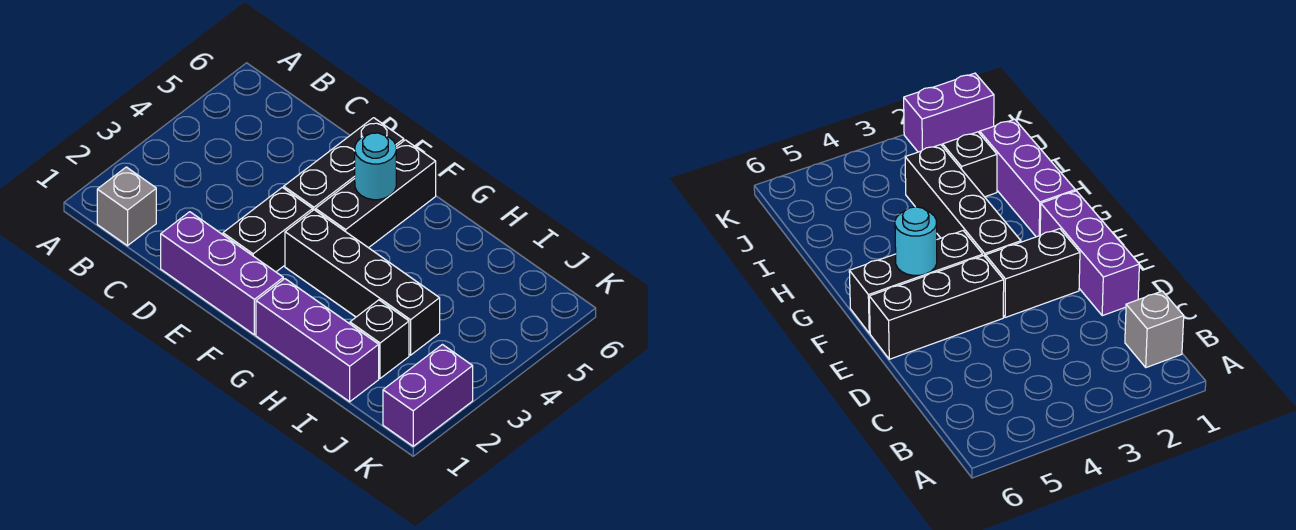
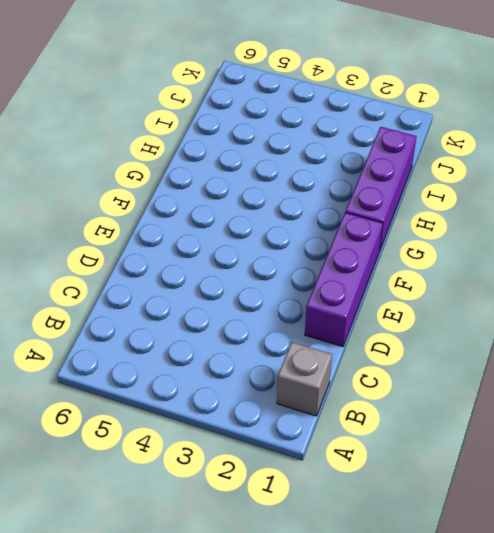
none -> black 1x2 brick [223,187,313,272]
none -> black 1x3 brick [284,118,404,211]

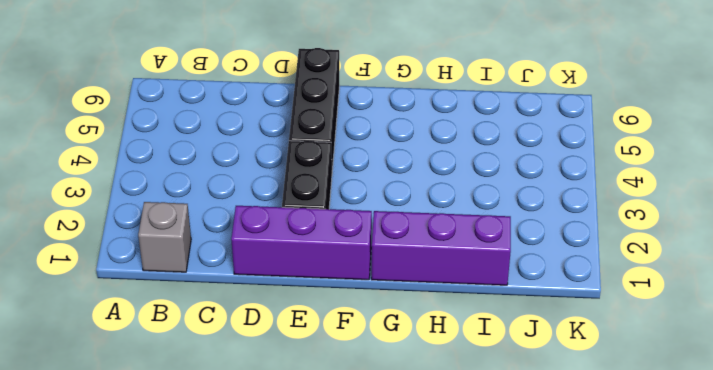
none -> black 1x4 brick [285,210,440,355]
none -> black 1x3 brick [316,140,436,248]

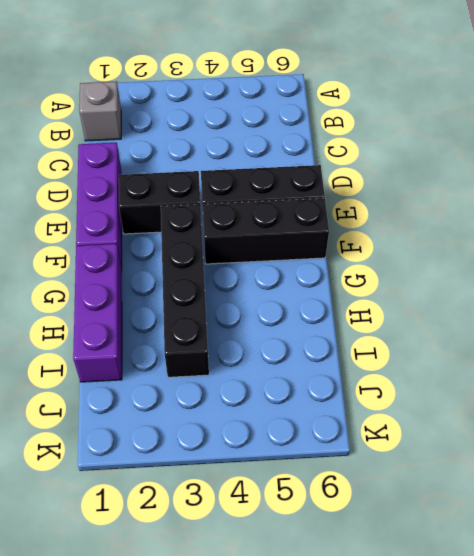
none -> black 1x1 brick [350,300,409,378]
none -> purple 1x2 brick [383,345,473,446]

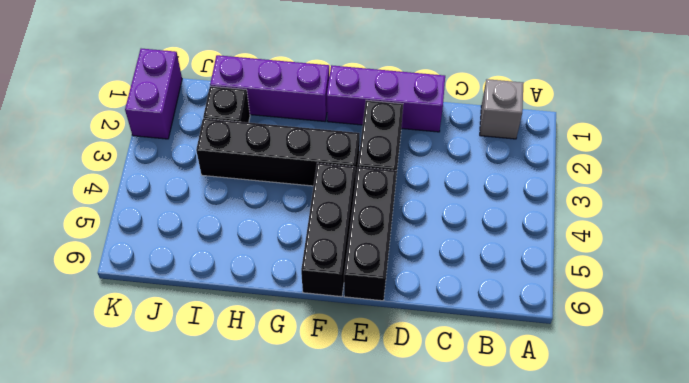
none -> cyan 1x1 round brick [355,133,396,200]

